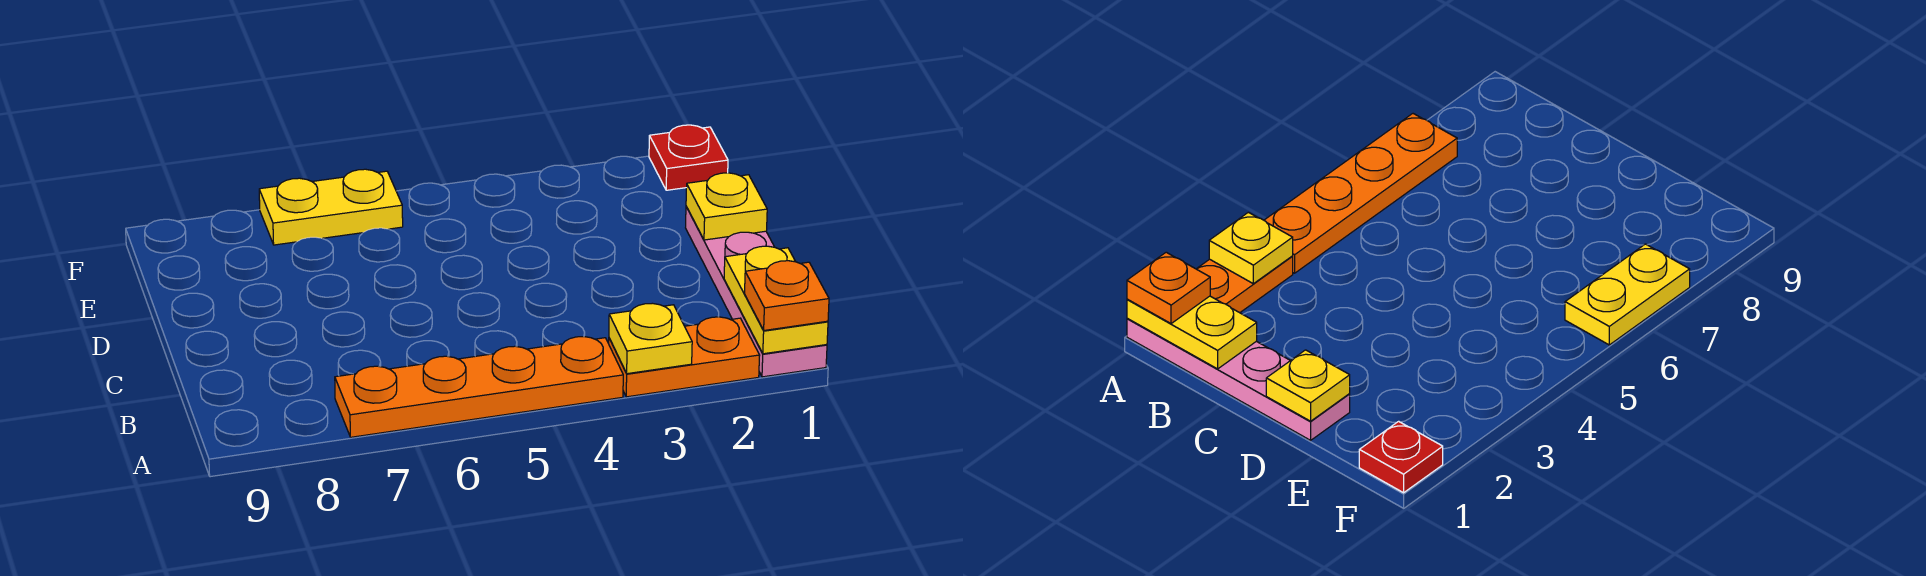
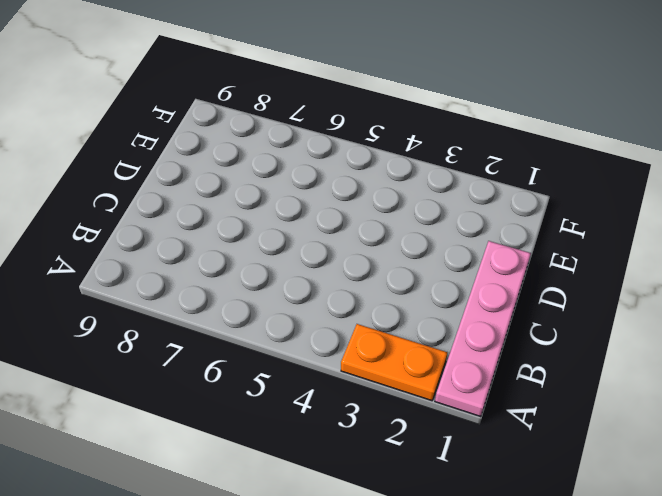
none -> orange 1x4 plate [335,337,623,437]
none -> red 1x1 plate [649,125,728,190]

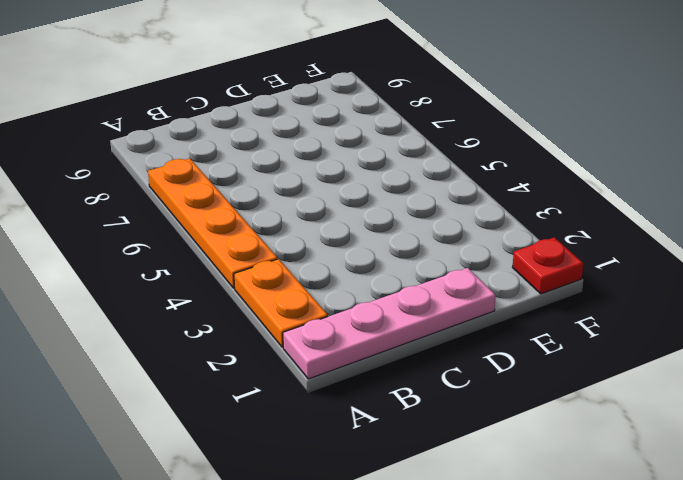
none -> yellow 1x2 plate [259,169,403,245]
none -> yellow 1x2 plate [724,246,828,354]

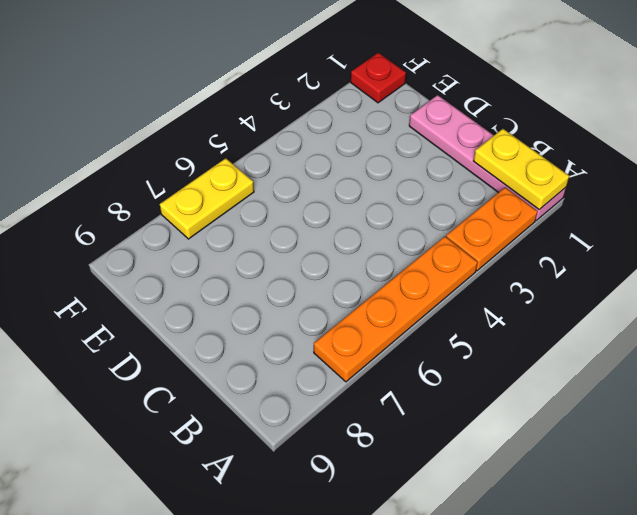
none -> yellow 1x1 plate [609,303,692,374]
none -> yellow 1x1 plate [686,173,767,240]

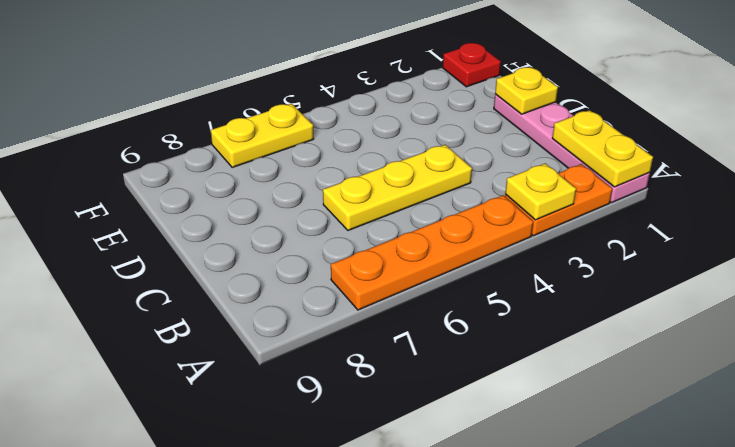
yellow 1x3 plate [323,145,472,231] -> none
none -> orange 1x1 plate [745,261,829,330]

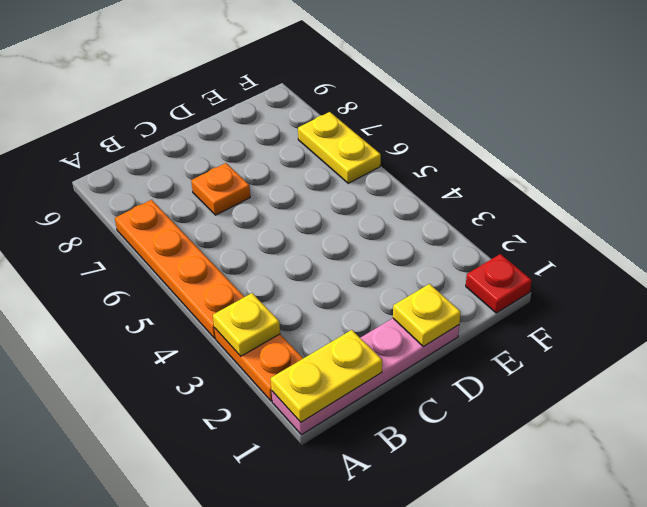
orange 1x1 plate [191,163,250,215] -> orange 1x1 plate moved to [745,261,829,330]

